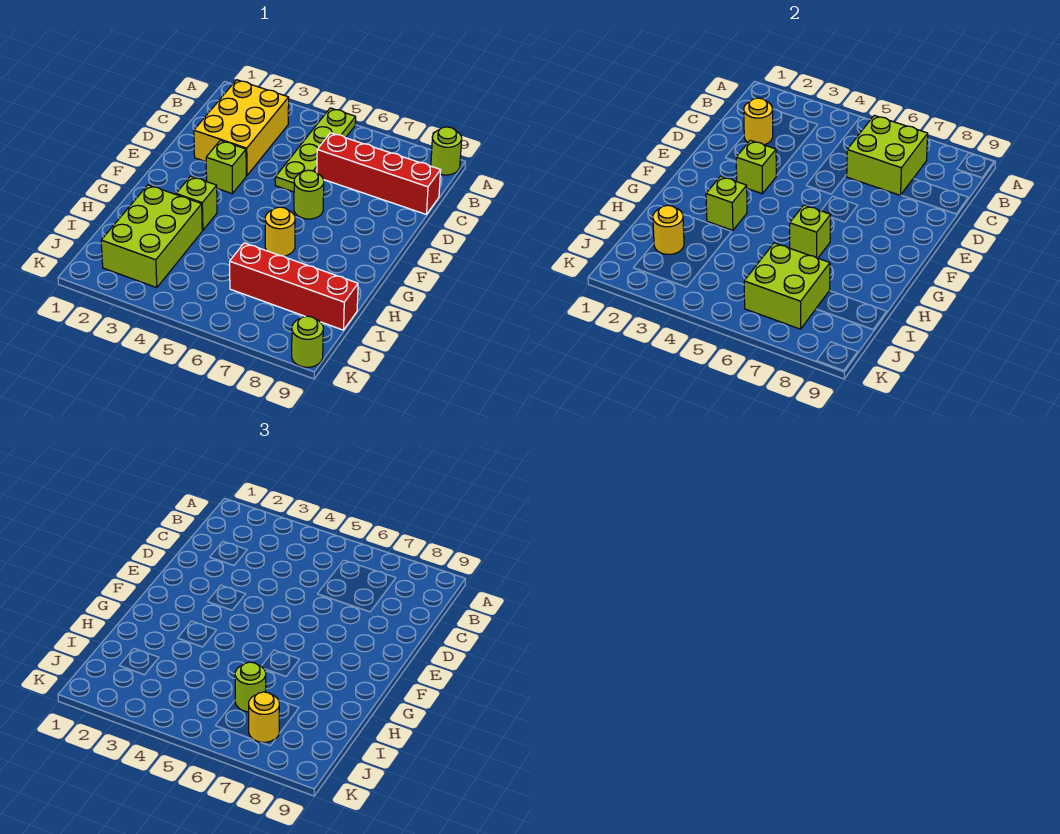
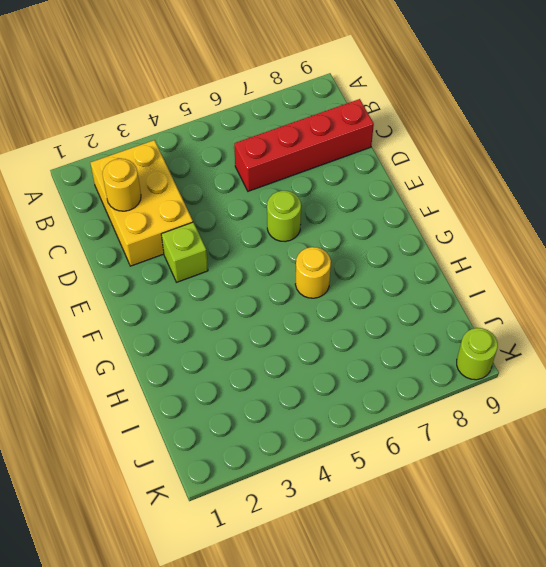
none -> lime 1x4 plate [275,108,356,192]
none -> lime 1x1 round brick [431,127,462,175]
none -> lime 1x1 brick [176,176,217,230]

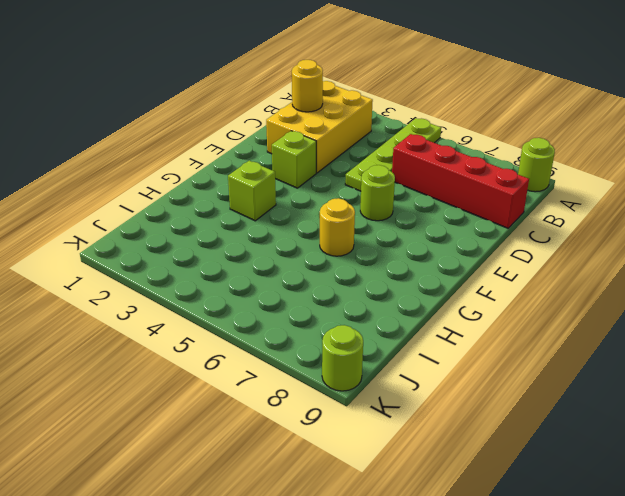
none -> lime 2x3 brick [101,185,202,288]
none -> red 1x4 brick [230,243,358,330]
none -> lime 2x2 brick [847,115,928,195]

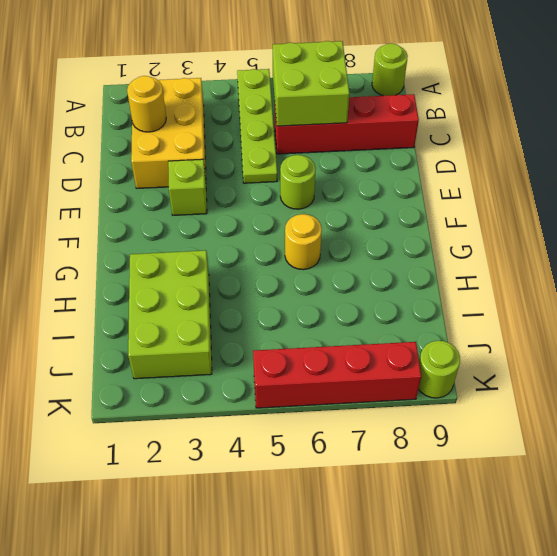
red 1x4 brick [253,342,421,408] -> red 1x4 brick moved to [230,243,358,330]
none -> lime 1x1 brick [176,176,217,230]
none -> lime 1x1 brick [736,140,776,194]
none -> lime 1x1 brick [706,176,747,230]

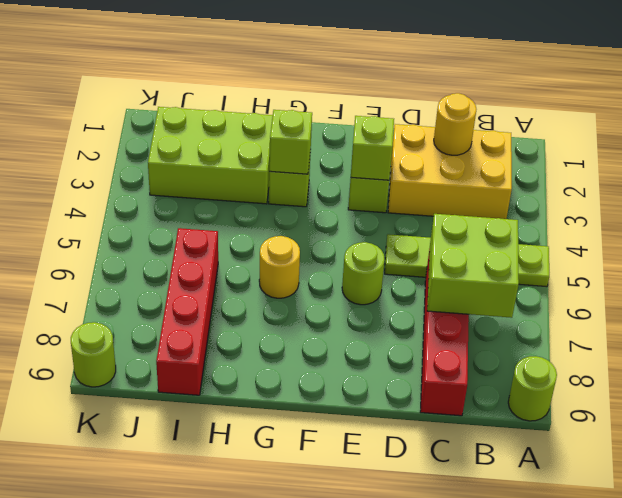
none -> lime 1x1 brick [790,205,831,258]
none -> yellow 1x1 round brick [653,205,684,254]
none -> lime 2x2 brick [744,243,830,329]

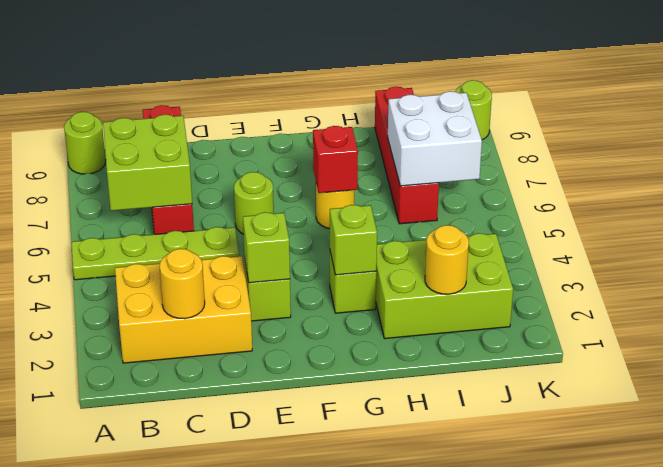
red 1x1 brick [313,126,358,193] -> lime 1x1 brick [790,205,831,258]
white 2x2 brick [388,91,482,186] -> lime 2x2 brick [744,243,830,329]
none -> lime 1x1 round brick [235,662,266,712]
none -> yellow 1x1 round brick [249,692,279,742]

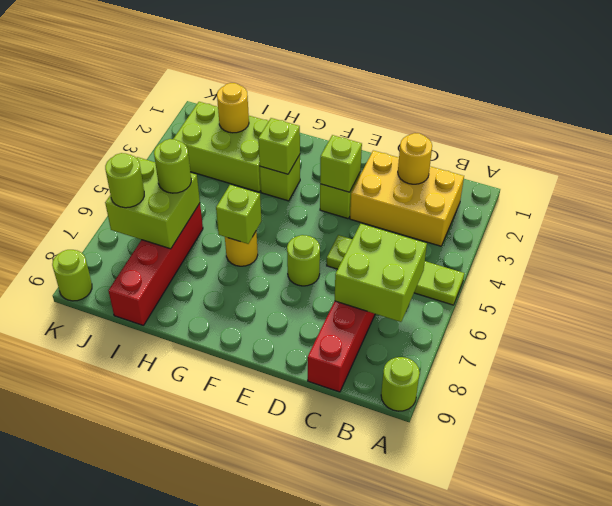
lime 1x1 round brick [105,153,144,208] -> yellow 1x1 round brick [249,692,279,742]

